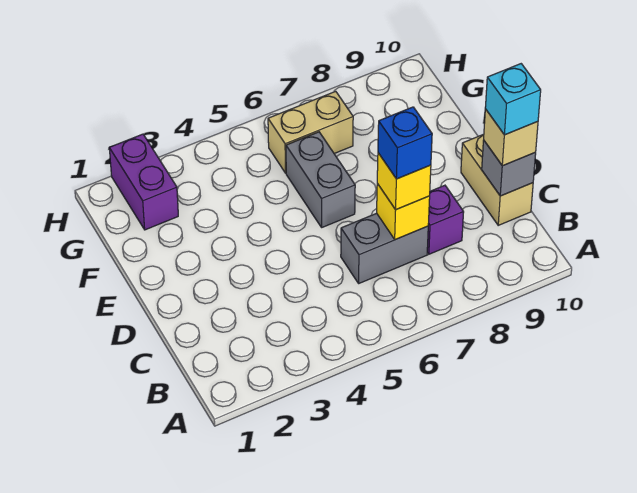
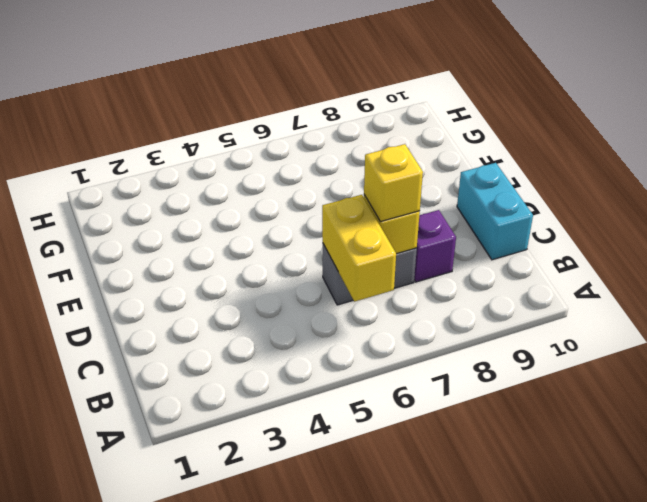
yellow 1x2 brick [322,195,396,302] -> none
cyan 1x2 brick [457,163,533,260] -> tan 1x2 brick [461,134,533,225]
none -> grey 1x2 brick [286,132,355,227]
none -> purple 1x2 brick [109,134,178,230]
none -> tan 1x2 brick [268,91,353,173]

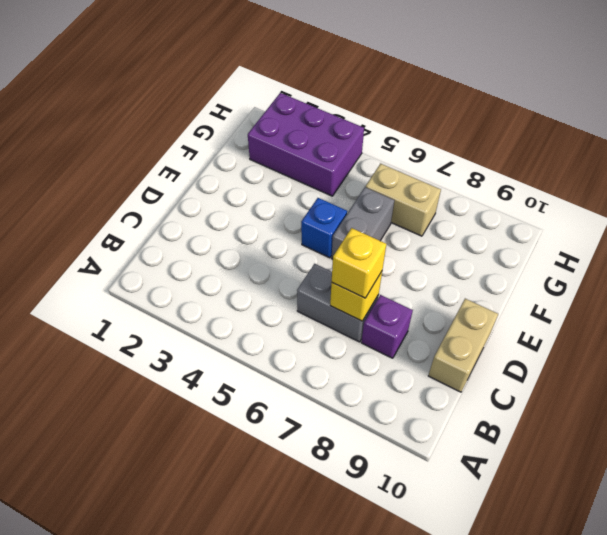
blue 1x1 brick [301,198,347,258] -> blue 1x1 brick moved to [378,107,432,179]
purple 2x3 brick [248,93,364,196] -> purple 1x2 brick [109,134,178,230]
none -> grey 1x1 brick [482,140,536,196]
none -> tan 1x1 brick [484,109,538,166]
none -> cyan 1x1 brick [485,64,541,135]

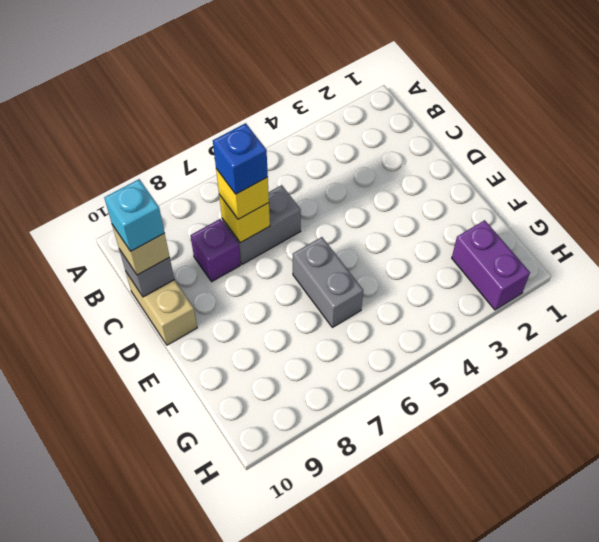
none -> tan 1x2 brick [268,91,353,173]

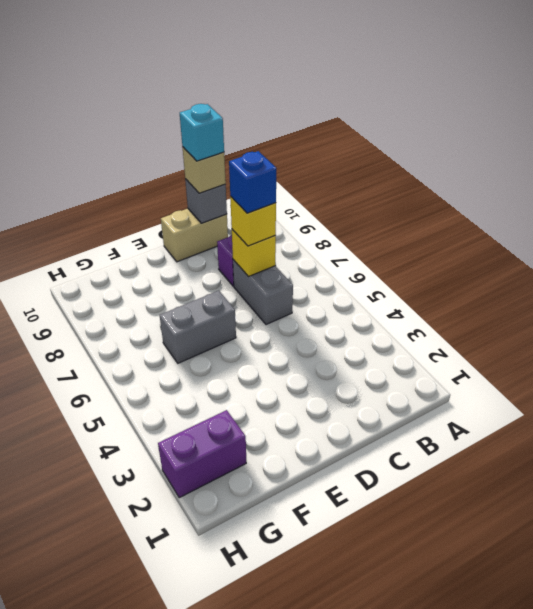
none -> tan 1x2 brick [268,91,353,173]

